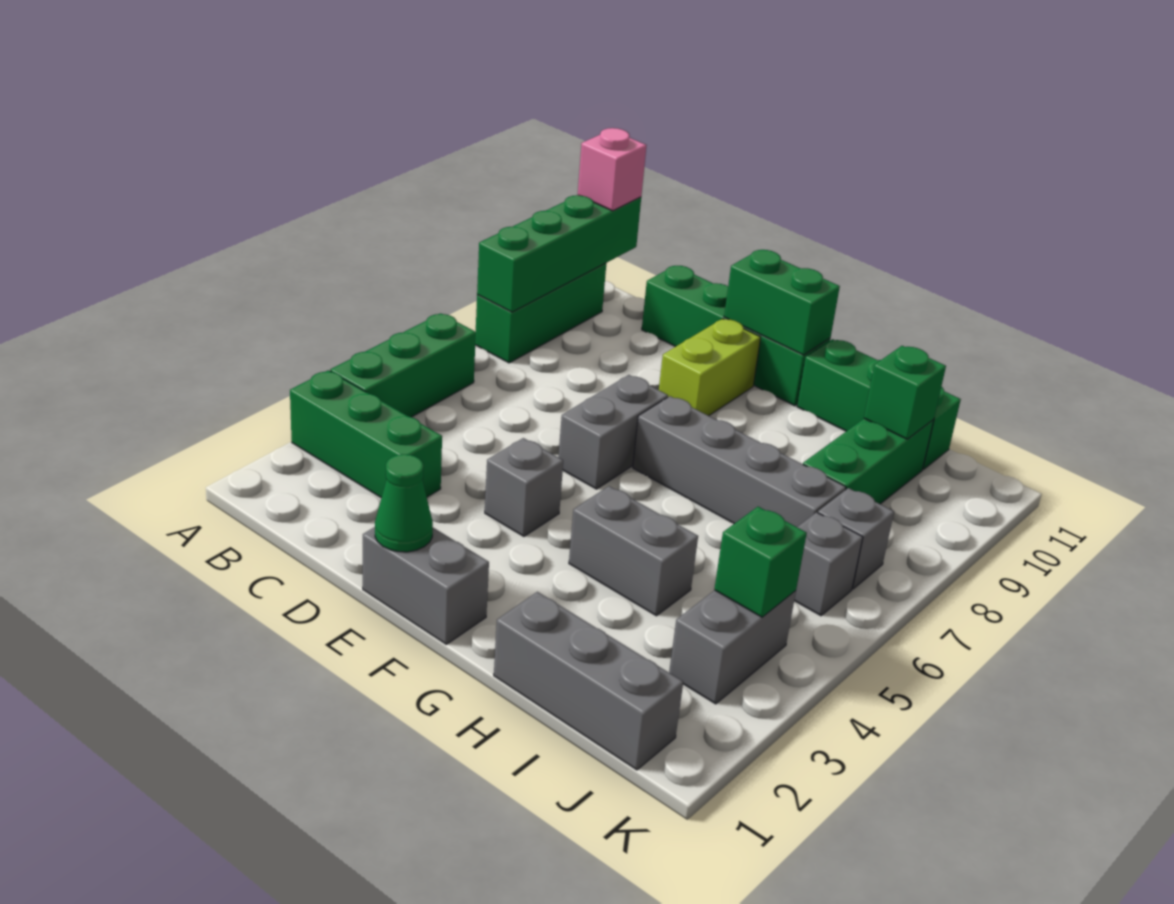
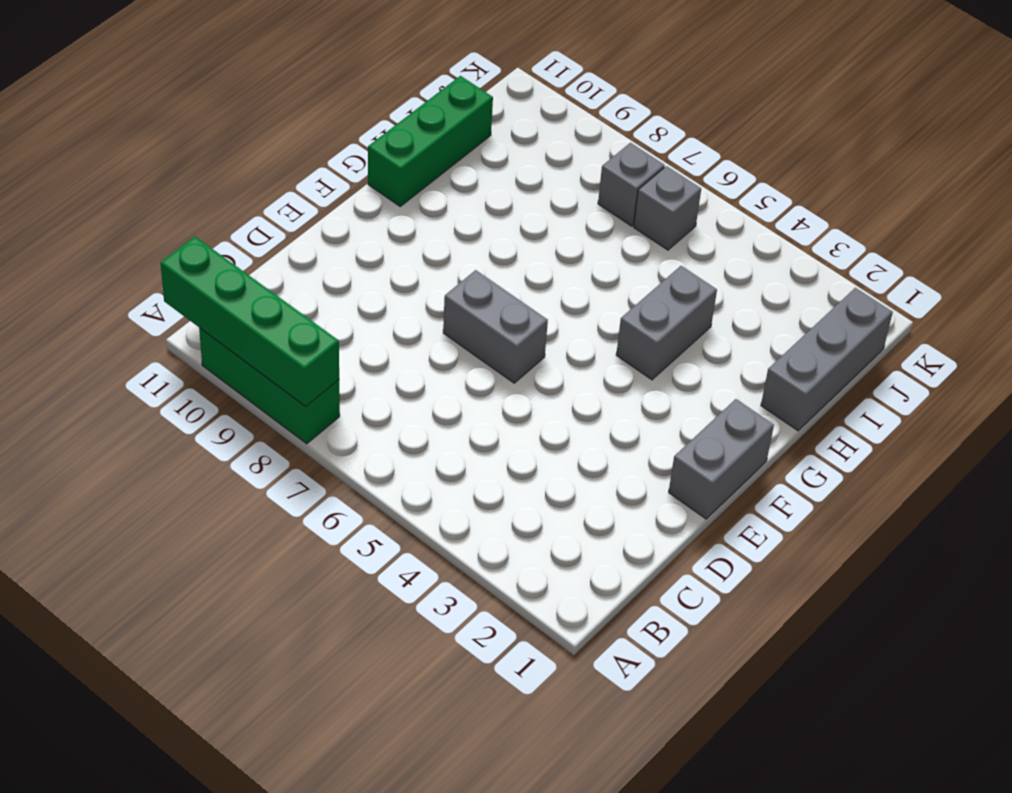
none -> green 1x3 brick [290,370,442,498]
none -> green 1x3 brick [330,313,476,417]
none -> green 1x4 brick [642,266,830,406]

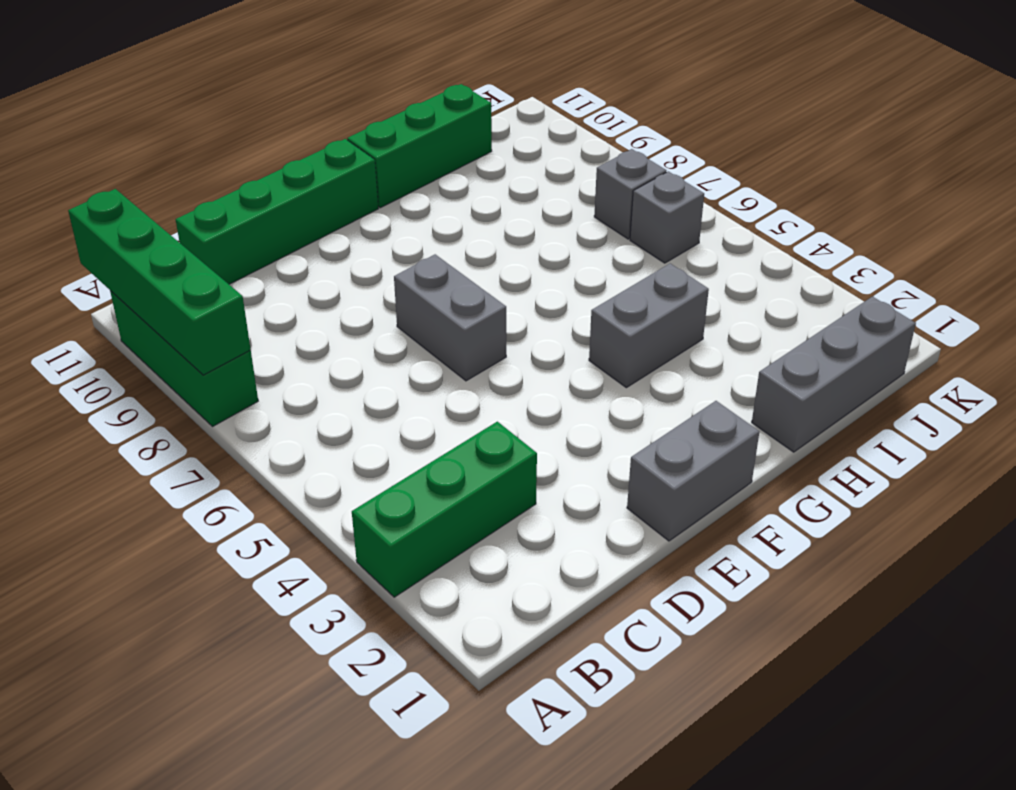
none -> green 1x3 brick [330,313,476,417]
none -> grey 1x1 brick [485,438,563,536]
none -> lime 1x2 brick [659,319,761,416]

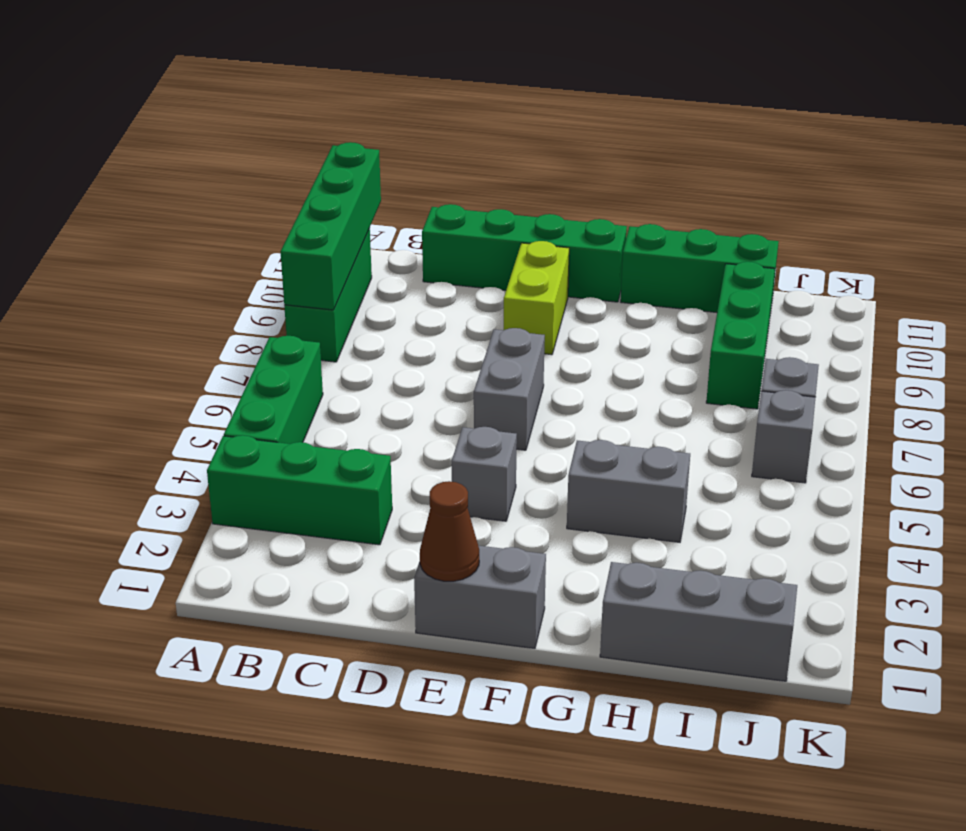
brown 1x1 cone [420,481,479,581] -> green 1x1 cone [375,454,433,552]
none -> grey 1x4 brick [633,396,846,527]
none -> grey 1x2 brick [669,590,796,704]
none -> green 1x2 brick [724,250,840,355]

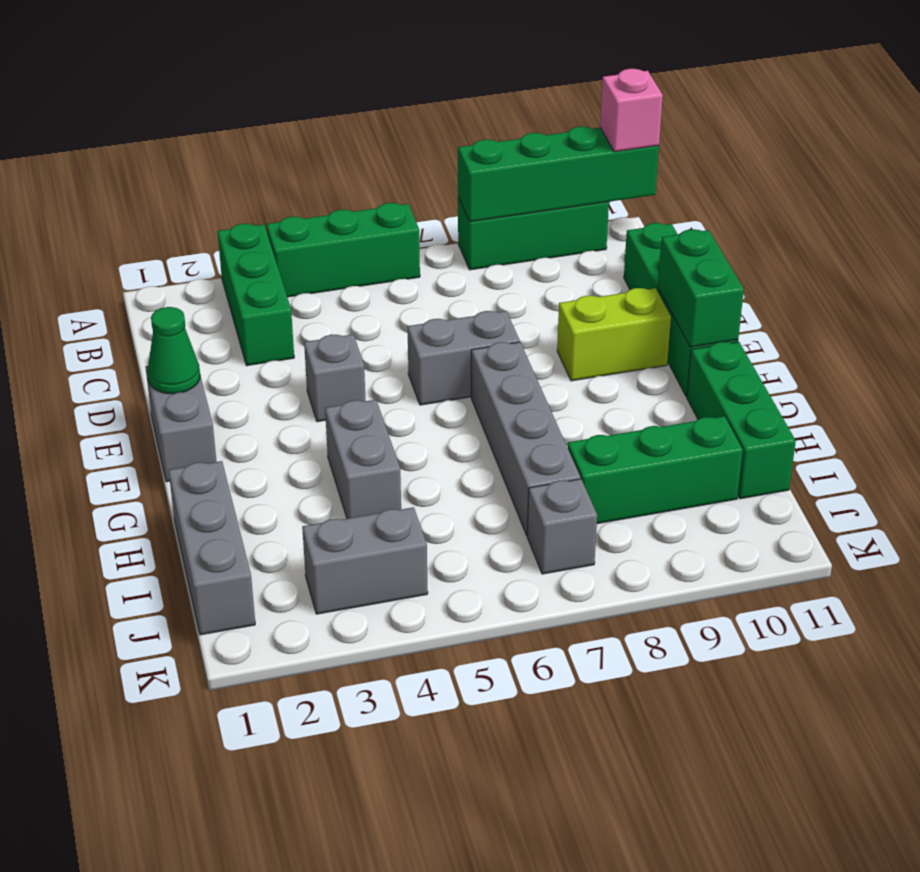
none -> grey 1x1 brick [794,512,863,616]
none -> green 1x1 brick [864,346,946,439]
none -> green 1x1 brick [714,507,807,617]

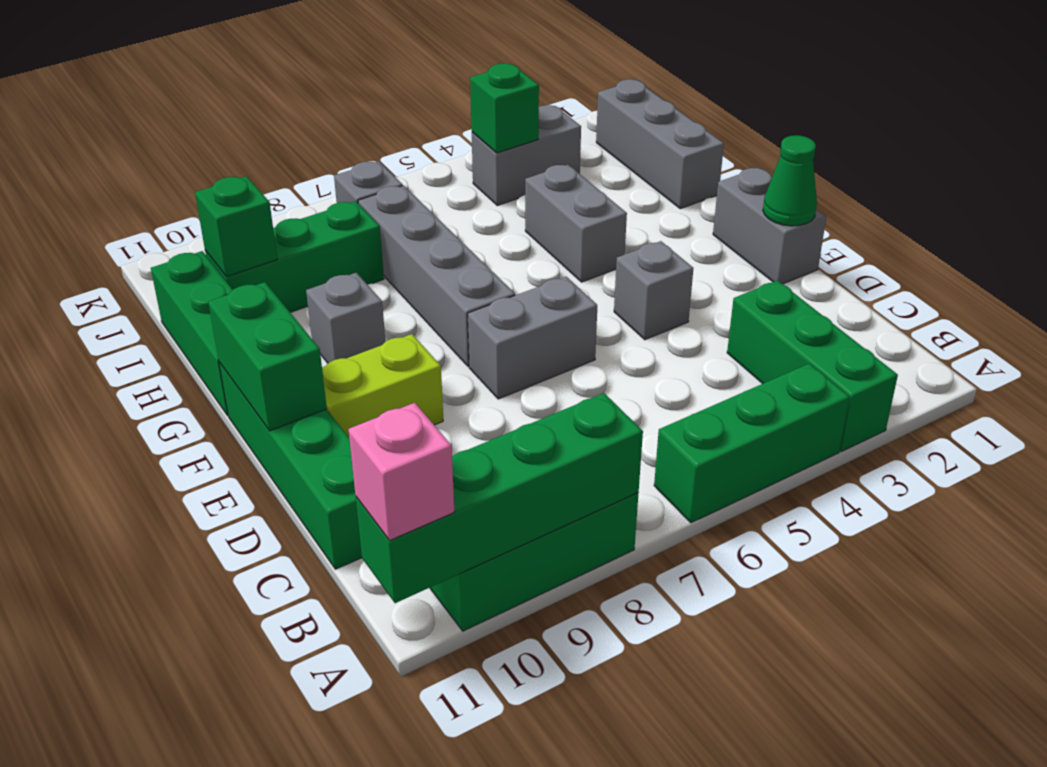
grey 1x1 brick [306,273,385,363] -> grey 1x1 brick moved to [794,512,863,616]

